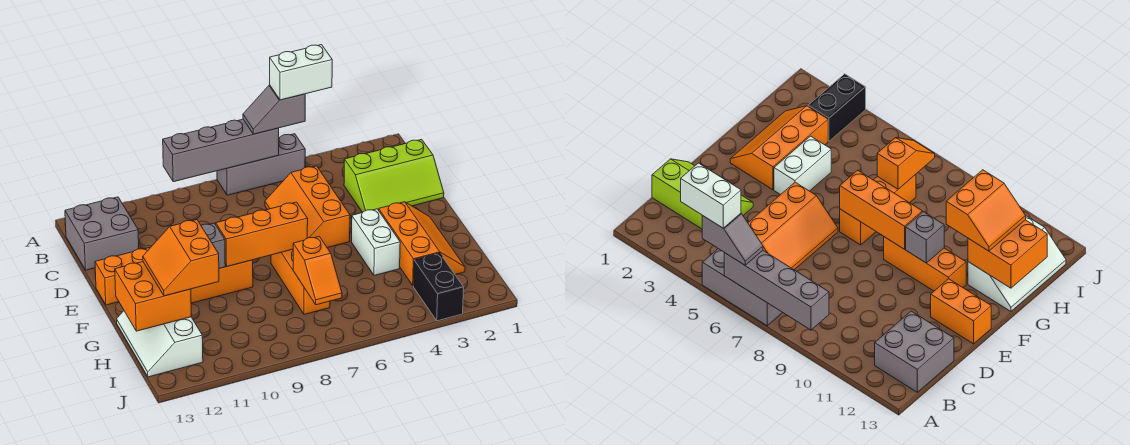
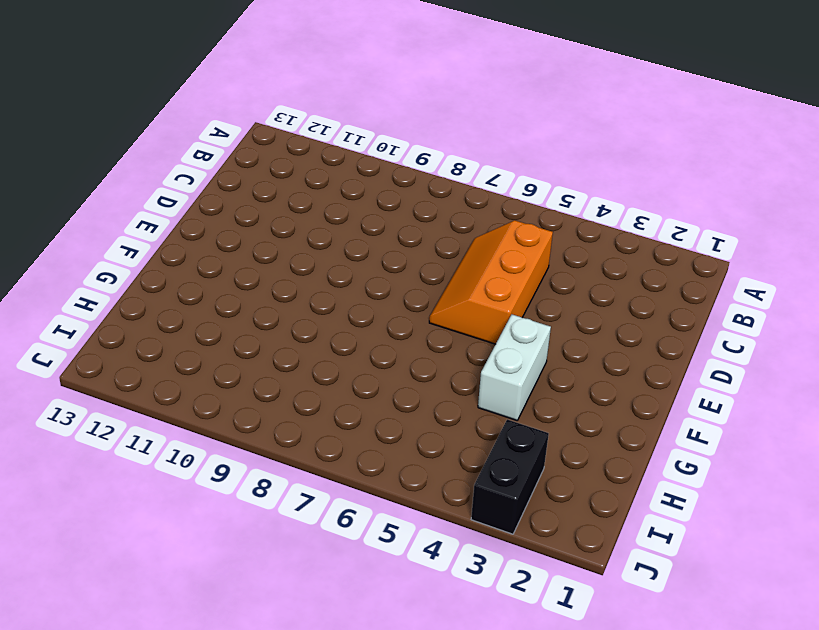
none -> grey 1x3 brick [217,134,305,195]
none -> grey 2x2 brick [65,197,139,270]
none -> lime 2x3 slope [344,139,444,213]

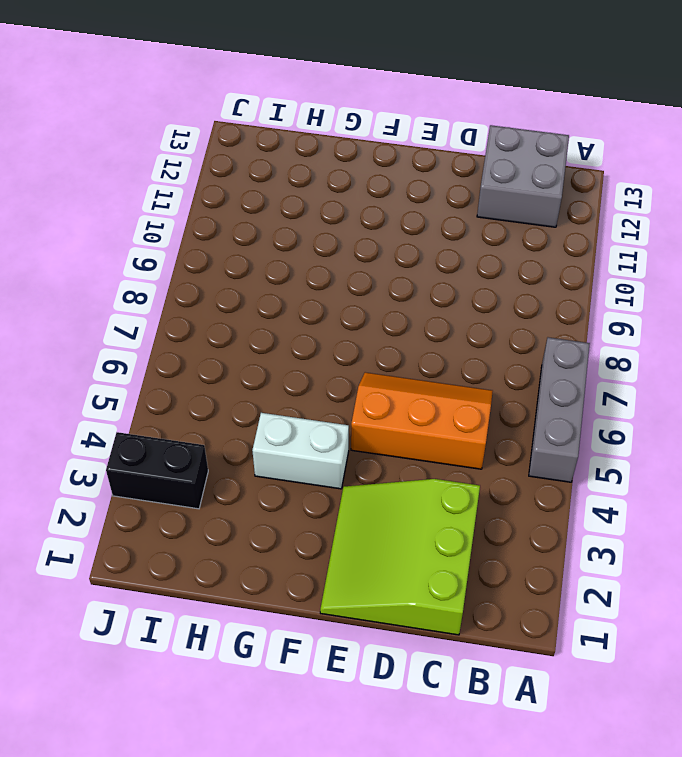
lime 3x3 slope [320,479,480,635] -> lime 2x3 slope [344,139,444,213]
none -> orange 1x2 brick [95,248,150,305]
none -> orange 2x3 slope [379,202,465,285]
none -> orange 1x3 brick [271,249,330,315]

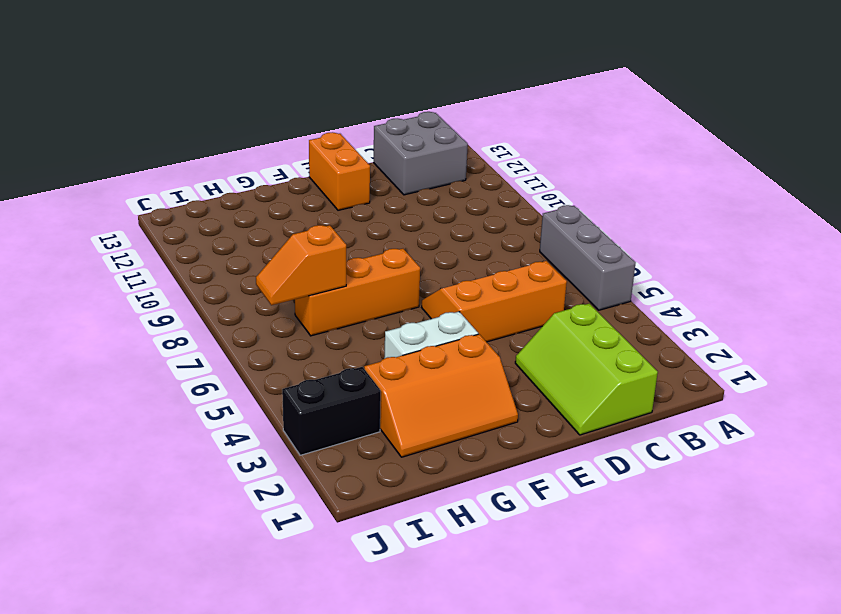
none -> orange 1x3 brick [191,260,253,303]
none -> white 2x3 slope [117,311,203,377]
none -> grey 1x4 brick [163,119,279,182]

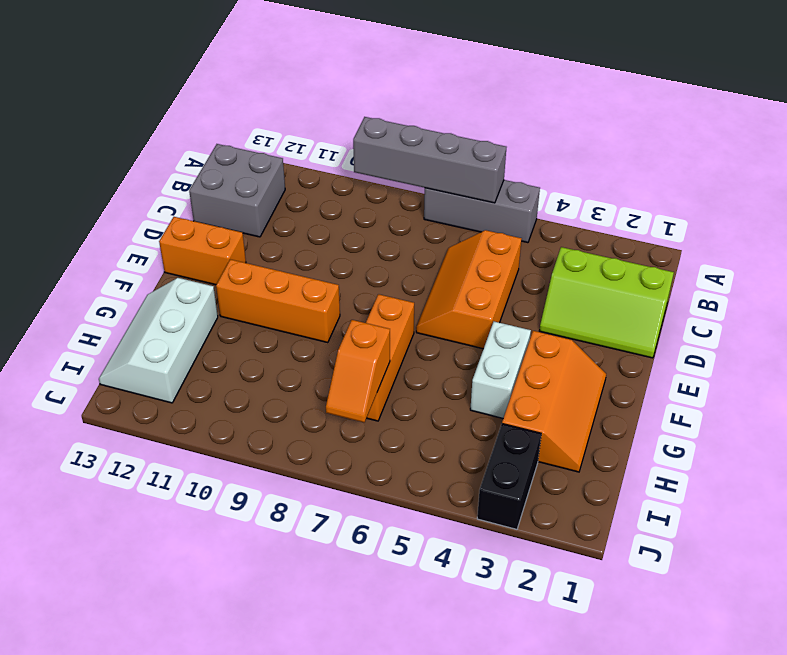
none -> orange 1x3 brick [216,202,308,266]
none -> grey 1x1 brick [201,223,225,268]
none -> orange 2x2 brick [115,262,191,331]

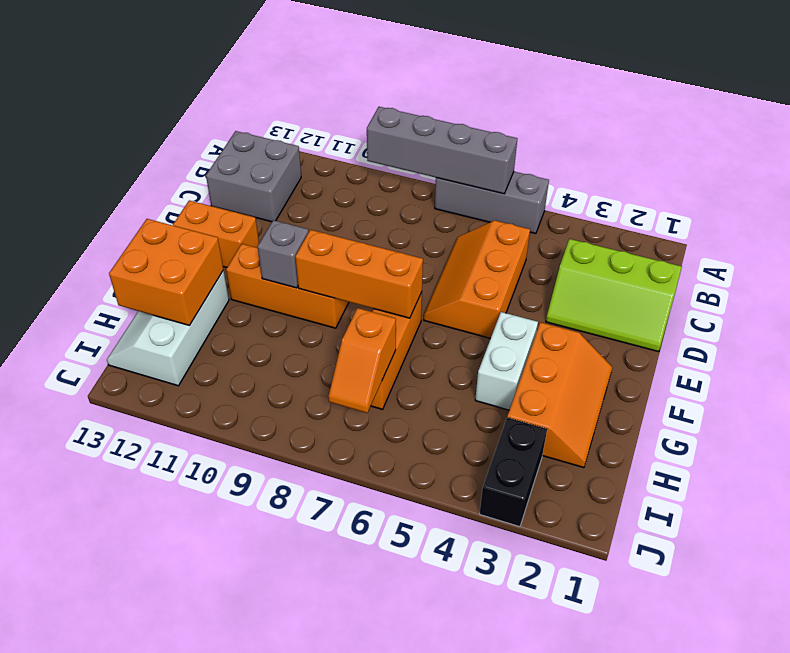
none -> grey 1x2 slope [243,85,305,134]
none -> orange 2x2 slope [143,220,219,296]
none -> white 1x2 brick [270,45,332,100]

